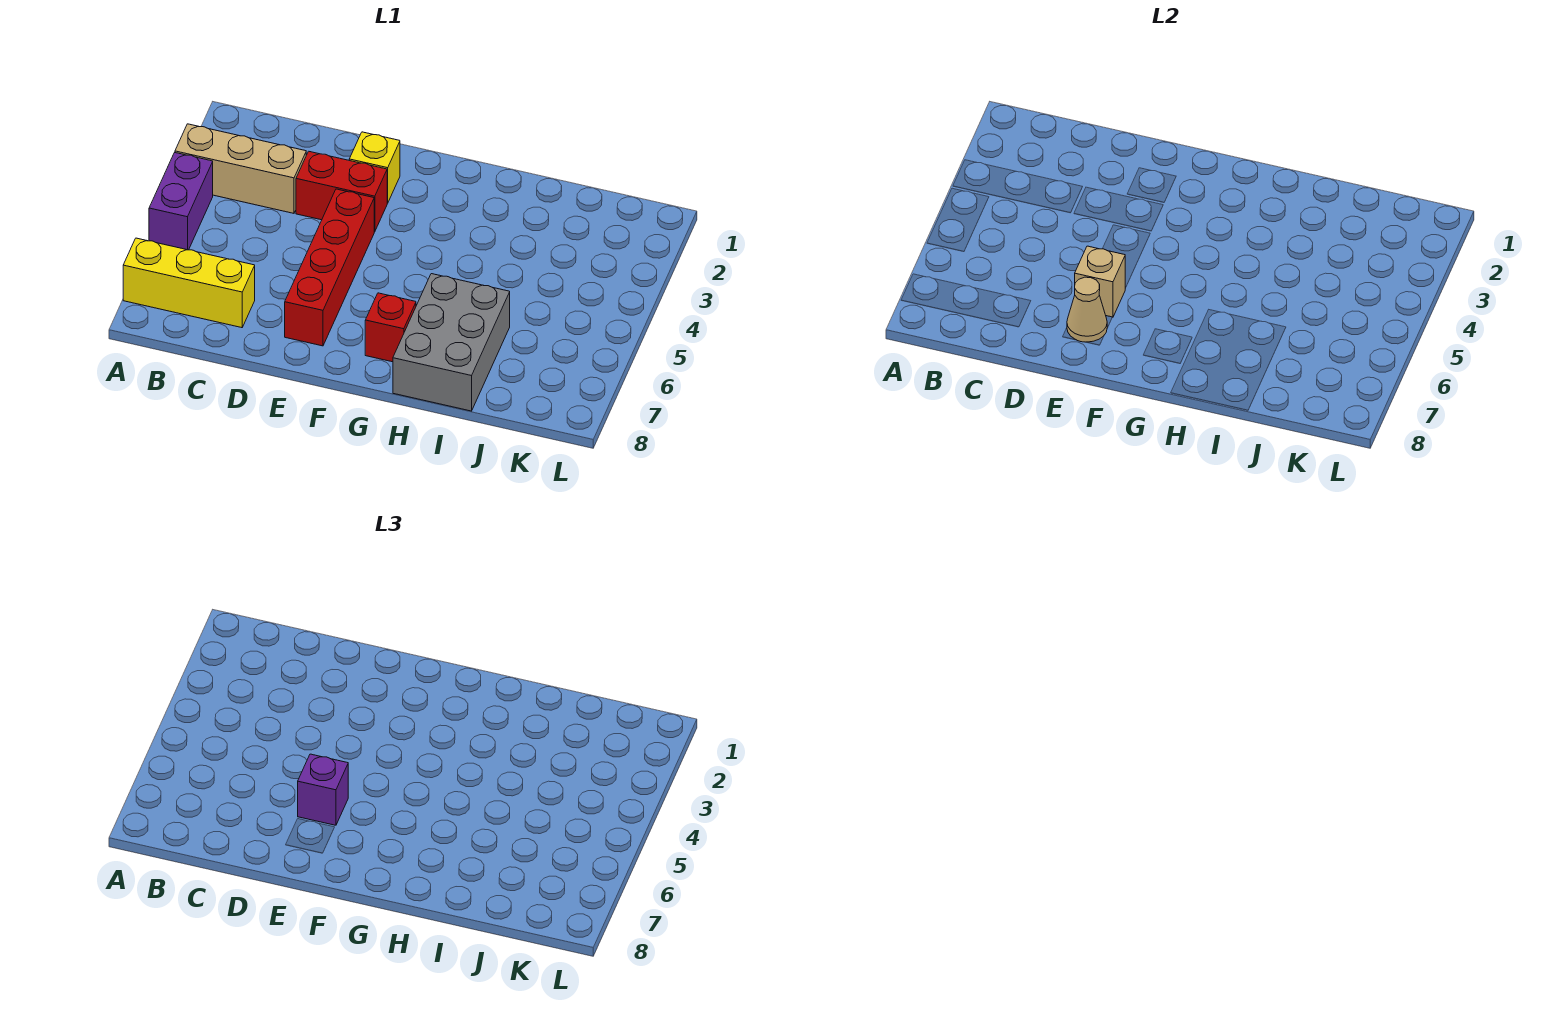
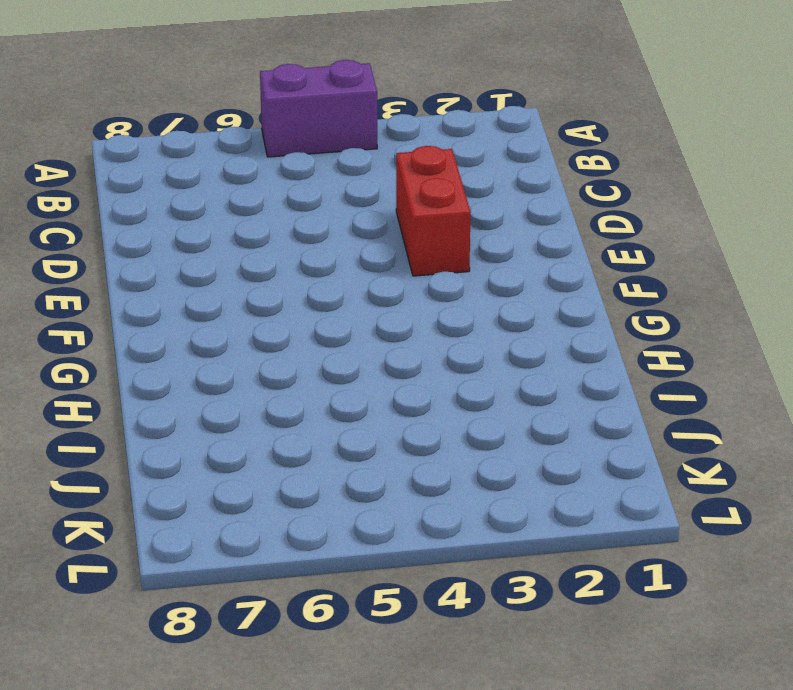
none -> tan 1x3 brick [175,124,306,213]
none -> yellow 1x3 brick [123,238,255,328]

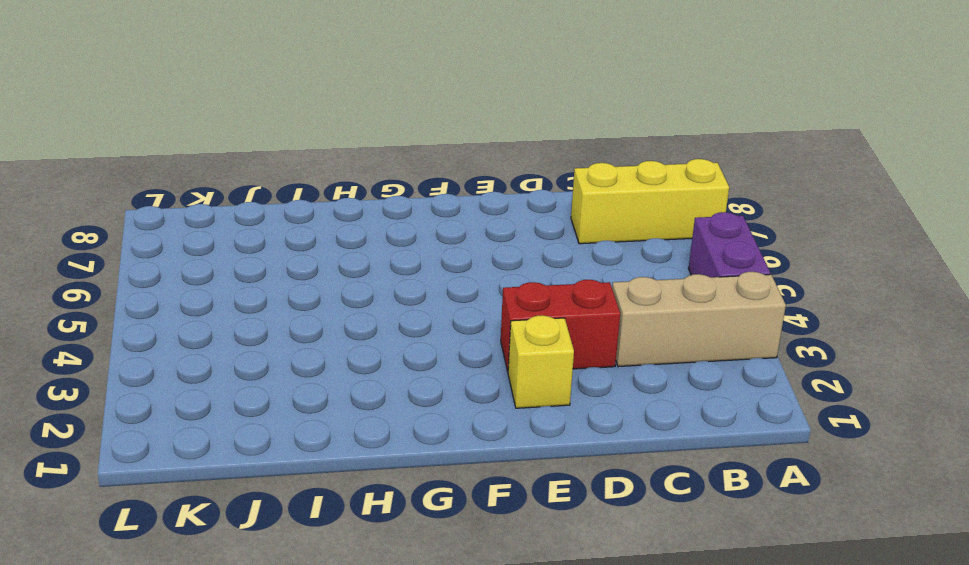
none -> red 1x4 brick [285,189,374,346]
none -> red 1x1 brick [365,293,416,362]

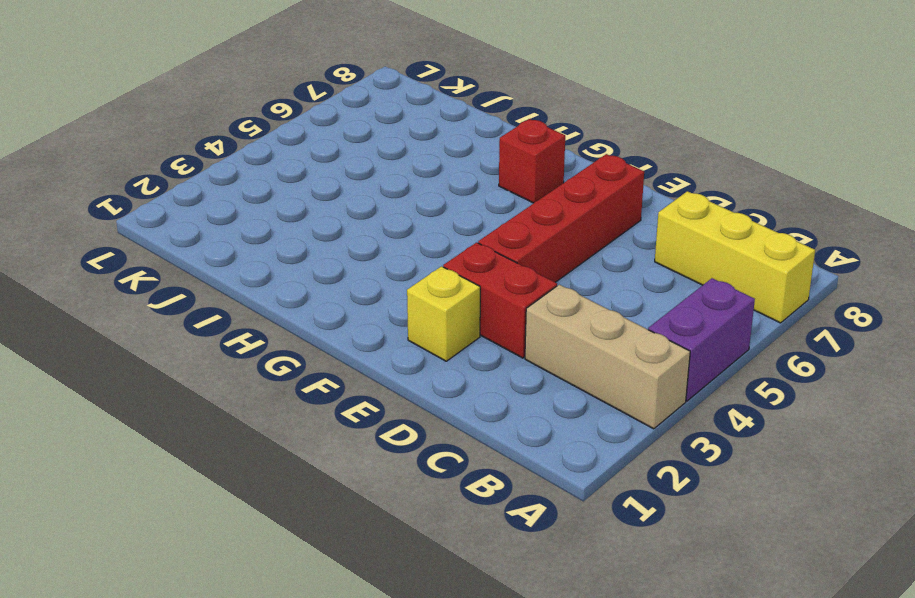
none -> grey 2x3 brick [393,274,510,411]
none -> tan 1x1 brick [1075,246,1125,317]

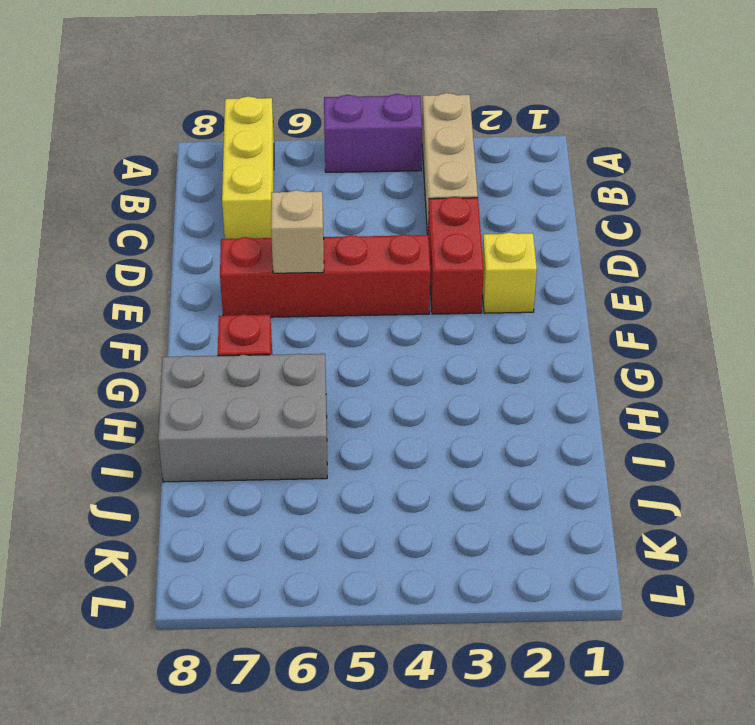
none -> tan 1x1 cone [1067,277,1107,342]
none -> purple 1x1 brick [298,754,348,825]

